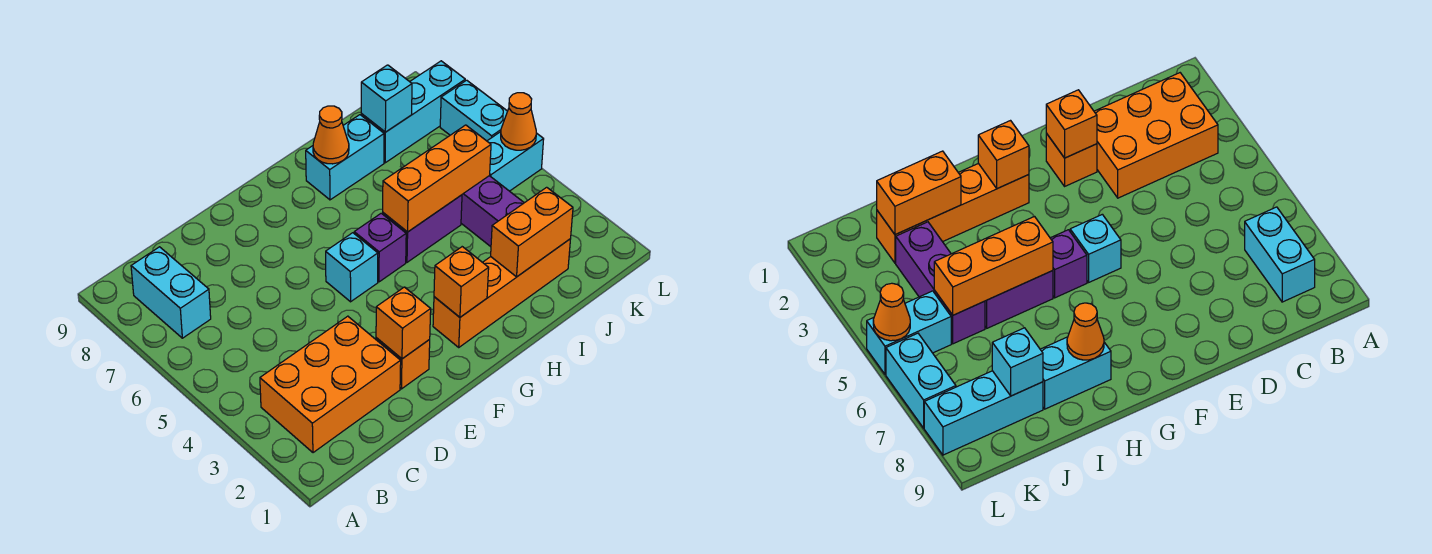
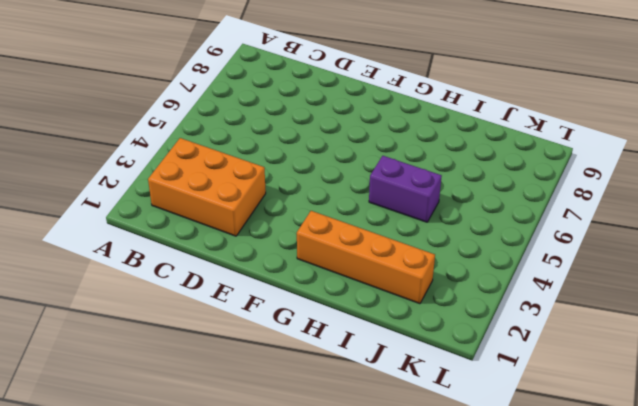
none -> cyan 1x2 brick [131,247,211,338]
none -> orange 1x1 brick [376,338,430,389]
none -> cyan 1x1 brick [326,233,378,302]

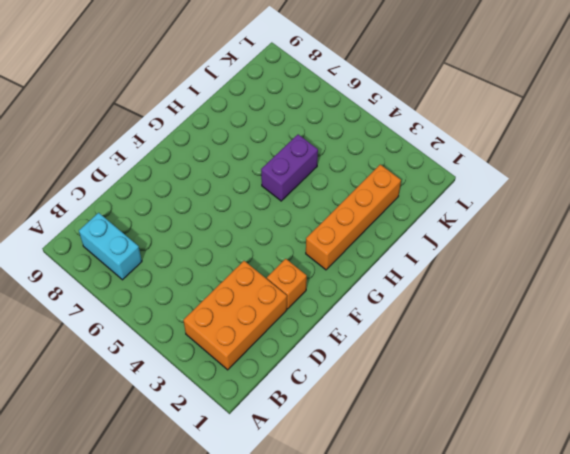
none -> cyan 1x1 brick [326,233,378,302]
none -> purple 1x1 brick [354,213,406,282]
none -> cyan 1x2 brick [306,115,384,200]

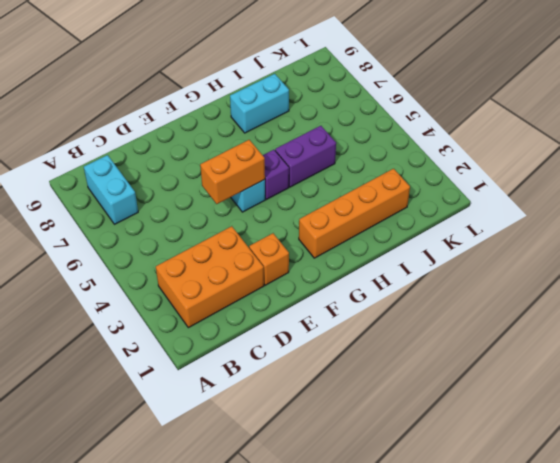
orange 1x2 brick [200,140,265,204] -> orange 1x2 brick moved to [491,187,573,277]
none -> purple 1x3 brick [461,176,524,247]
none -> cyan 1x3 brick [361,61,465,163]
none -> cyan 1x2 brick [487,132,544,191]

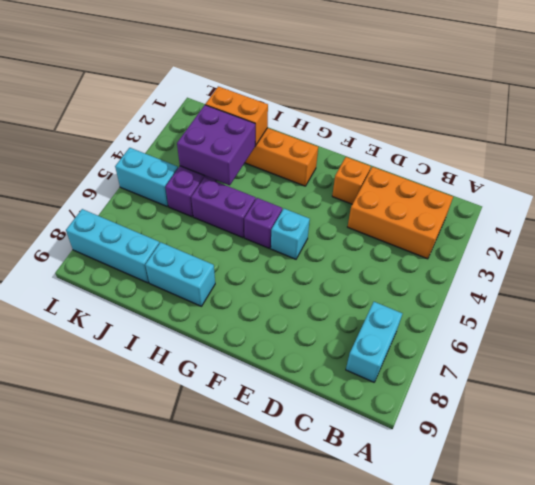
purple 2x2 brick [177,105,256,185] -> none
none -> cyan 1x2 brick [440,80,508,141]
none -> orange 1x1 brick [376,287,431,359]
none -> orange 1x1 brick [434,247,489,317]

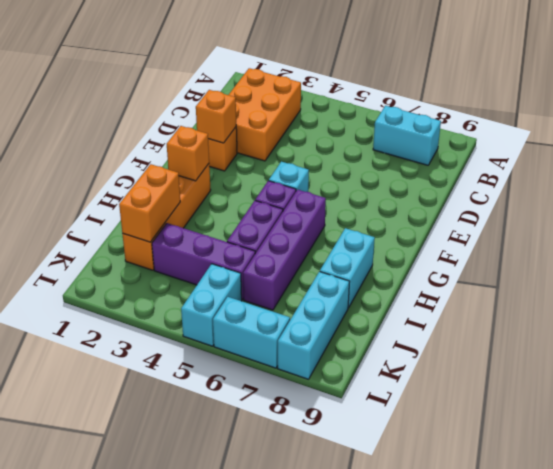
purple 1x4 brick [243,190,326,310] -> none
none -> orange 1x3 brick [383,125,491,232]
none -> orange 1x1 cone [313,106,349,164]
none -> cyan 1x1 brick [361,65,412,132]

